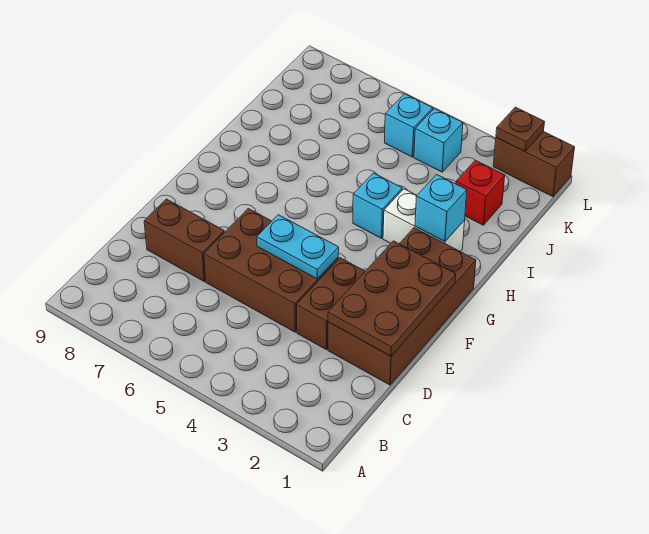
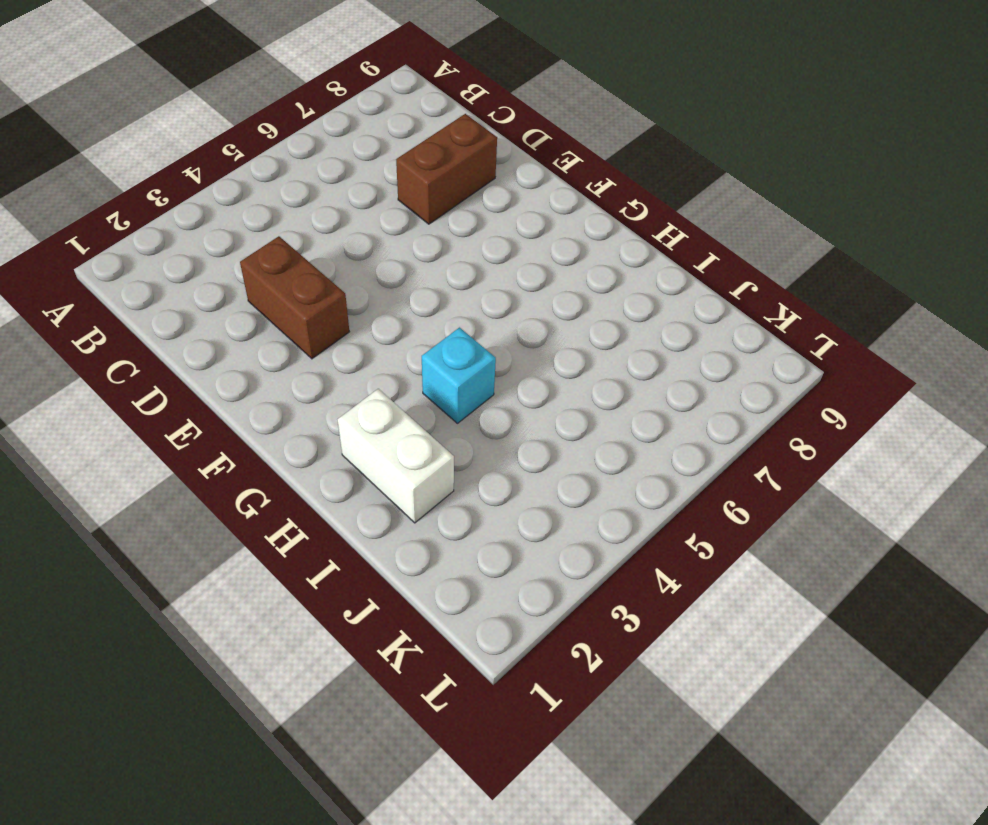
white 1x2 brick [338,389,454,523] -> white 1x2 brick turned to [383,189,465,251]
none -> brown 2x4 brick [328,228,476,385]
none -> brown 2x3 brick [204,209,338,332]
none -> red 1x1 brick [456,160,505,225]

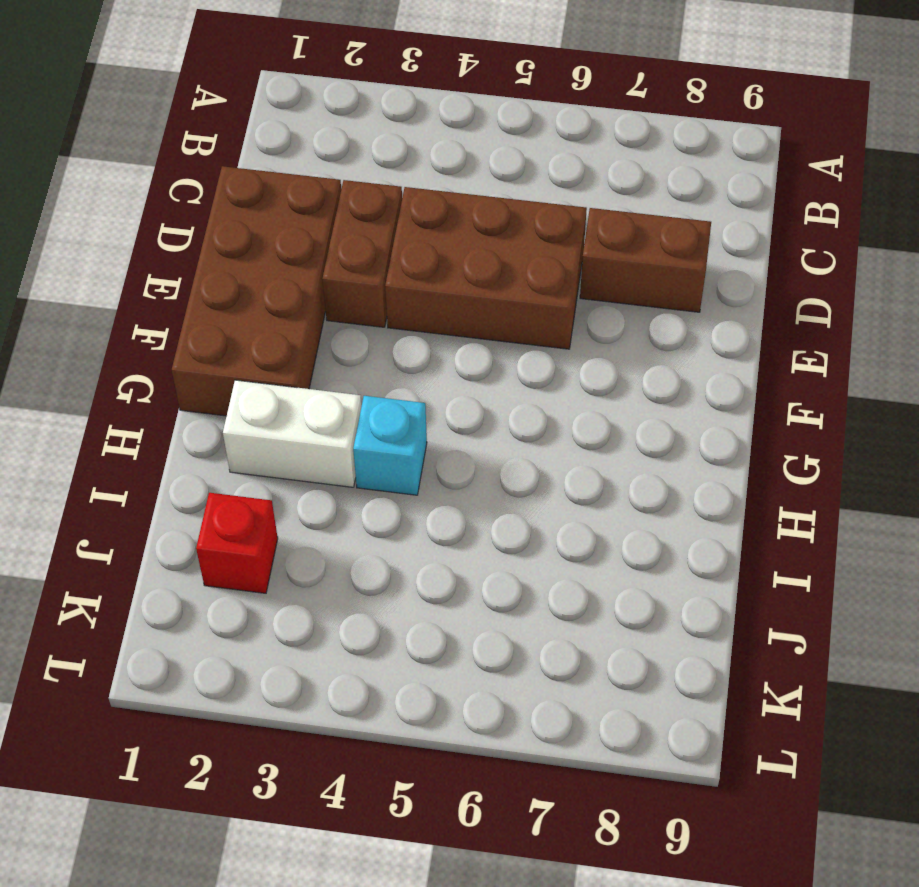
none -> cyan 1x1 brick [414,109,463,172]
none -> cyan 1x1 brick [384,94,433,157]
none -> brown 1x2 brick [493,132,575,197]

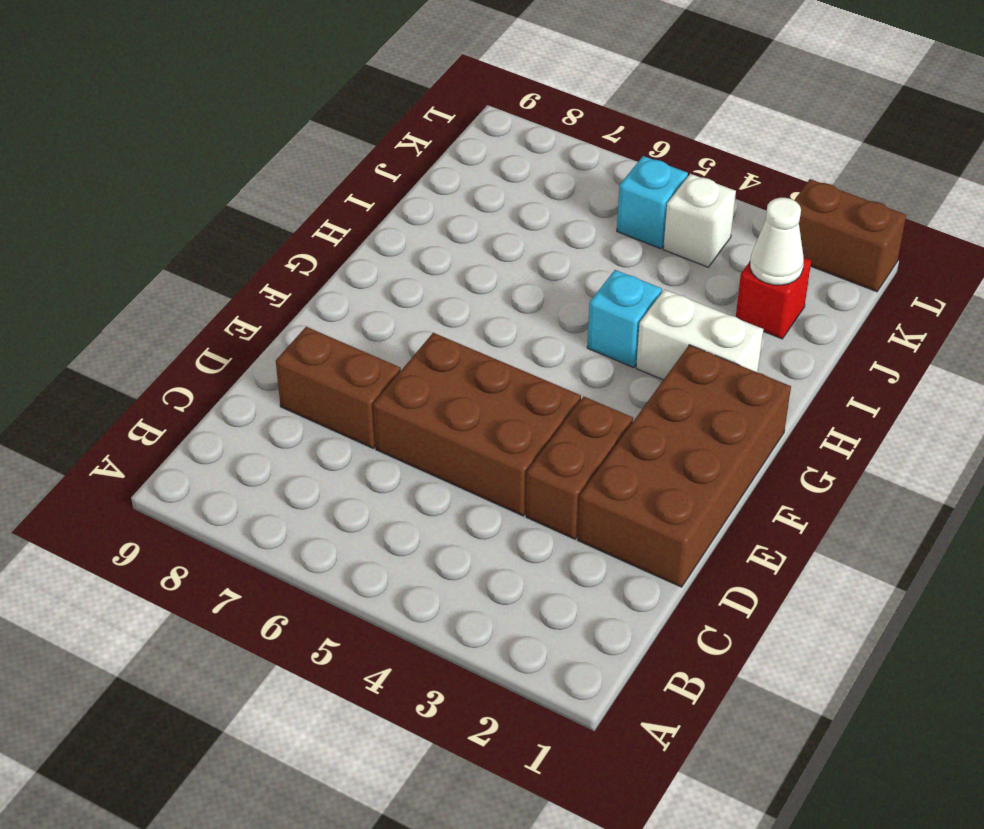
white 1x1 cone [750,198,804,285] -> none
white 1x1 brick [663,174,736,267] -> cyan 1x1 brick [414,109,463,172]
none -> brown 2x3 plate [328,241,456,356]
none -> cyan 1x2 plate [257,215,339,279]
none -> cyan 1x1 brick [415,174,467,242]

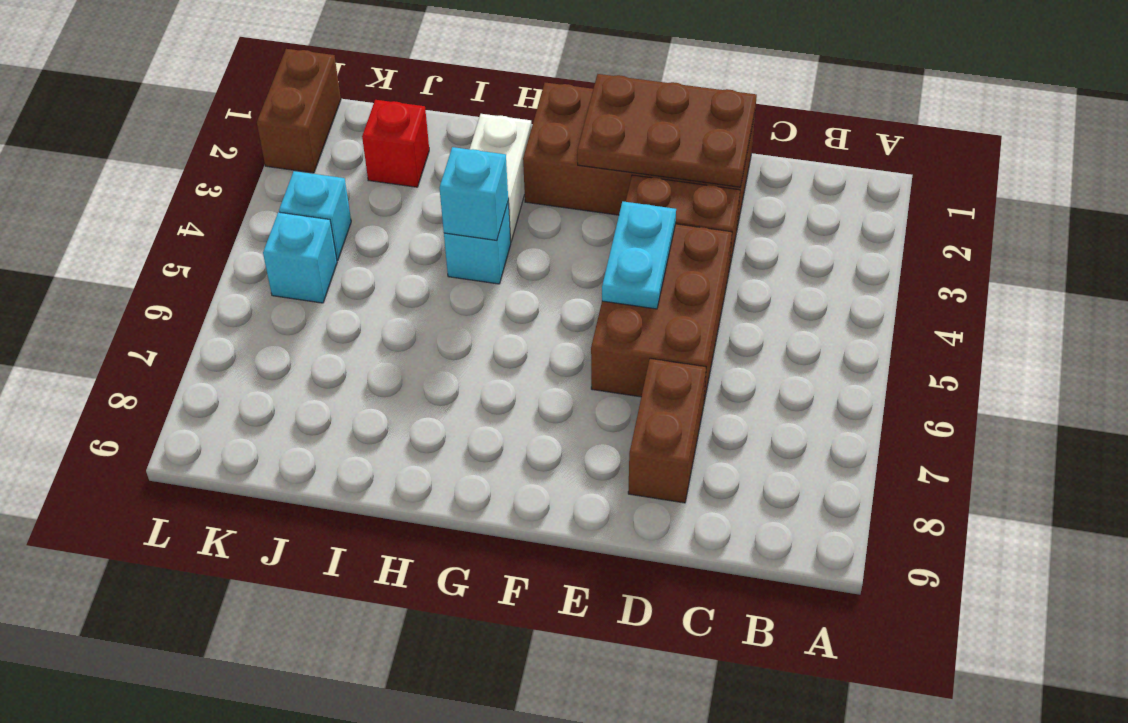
cyan 1x1 brick [439,147,508,240] -> cyan 1x1 brick moved to [415,174,467,242]
none -> brown 1x1 plate [496,107,545,151]

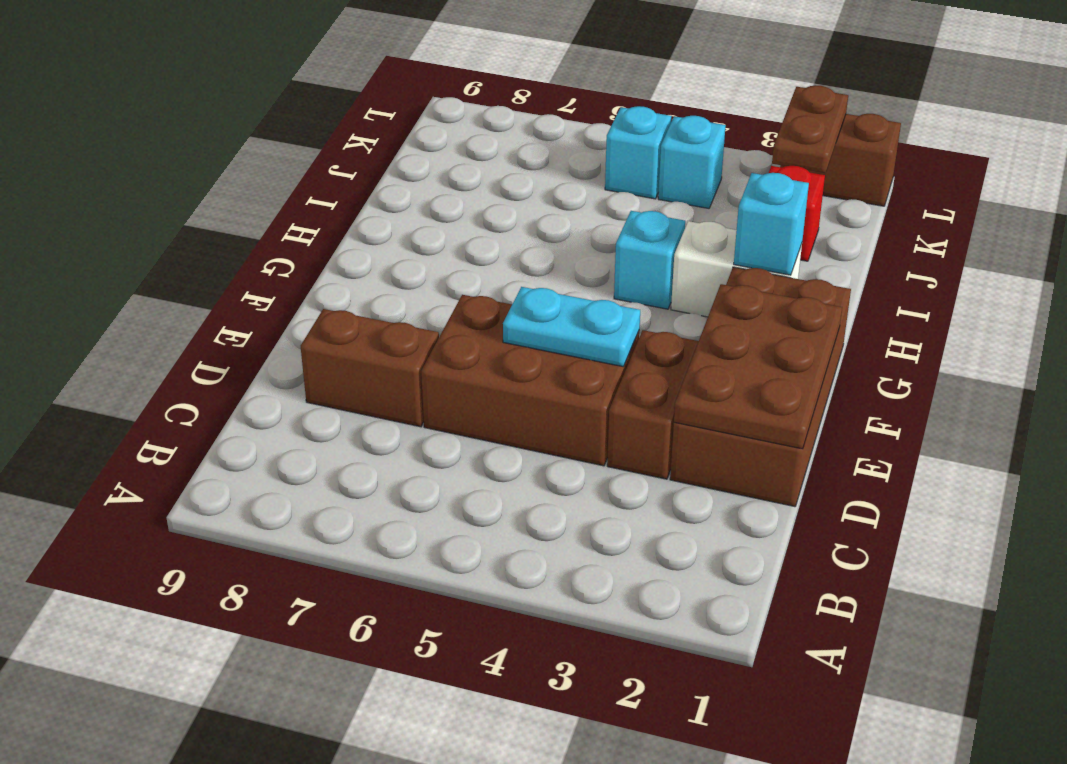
brown 1x2 plate [772,85,848,173] -> brown 1x1 plate [496,107,545,151]

